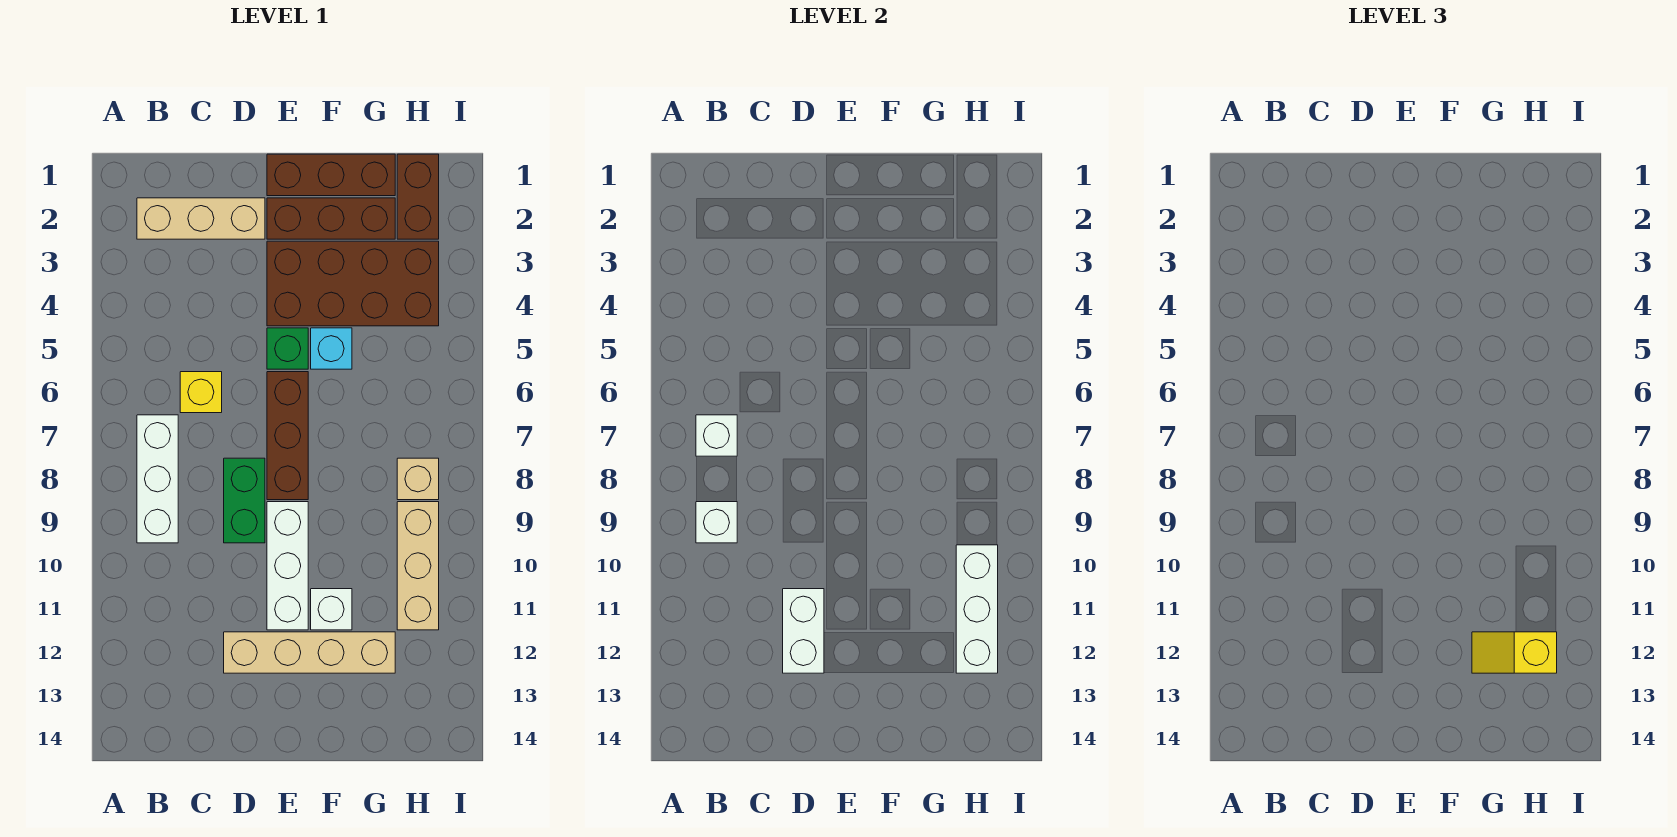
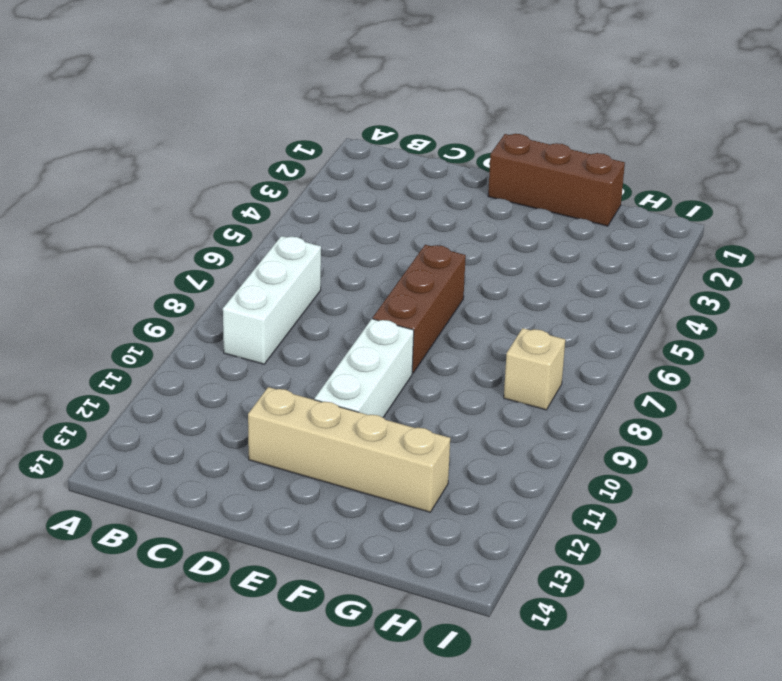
none -> tan 1x3 brick [137,198,265,239]
none -> yellow 1x1 brick [180,372,222,413]
none -> green 1x2 brick [224,458,265,543]

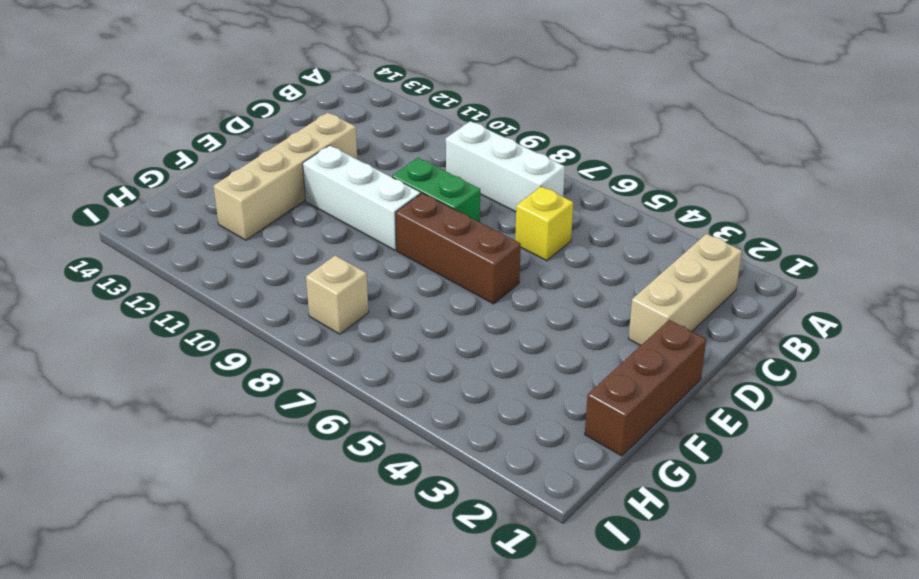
none -> brown 1x3 brick [267,198,395,239]
none -> brown 2x4 brick [267,241,439,326]
none -> green 1x1 brick [267,328,308,369]

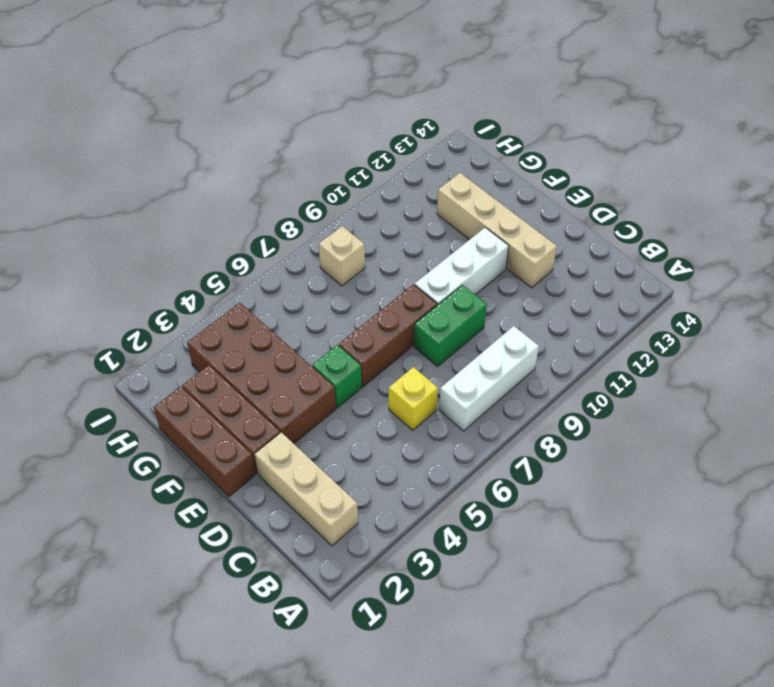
none -> cyan 1x1 brick [311,328,352,369]
none -> white 1x1 brick [311,589,352,630]
none -> brown 1x2 brick [397,154,439,239]

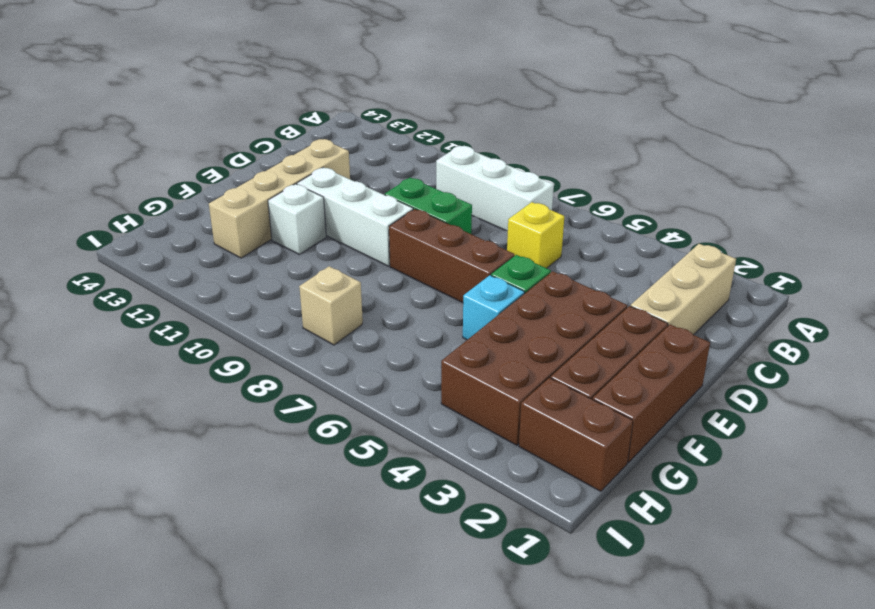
none -> tan 1x3 brick [397,502,439,630]
none -> white 1x1 brick [696,415,737,456]
none -> white 1x1 brick [696,502,737,543]

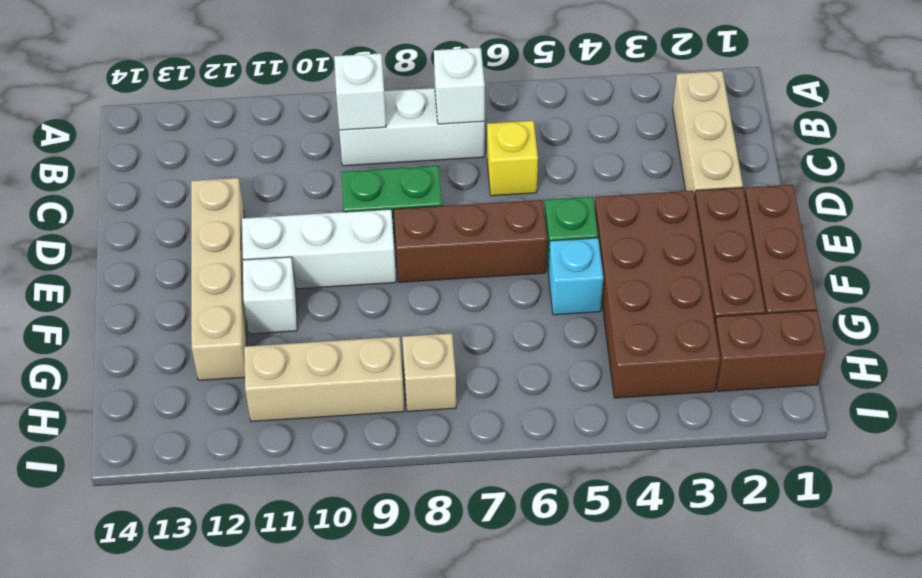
none -> white 1x2 brick [783,589,824,673]
none -> white 1x3 brick [956,545,998,673]
none -> yellow 1x2 slope [1472,632,1557,673]

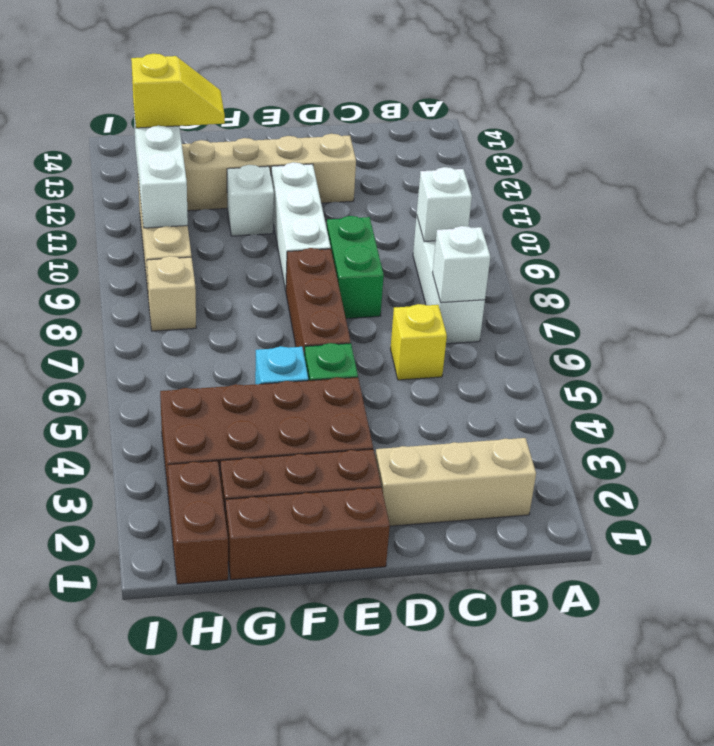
none -> white 1x2 brick [783,589,824,673]

